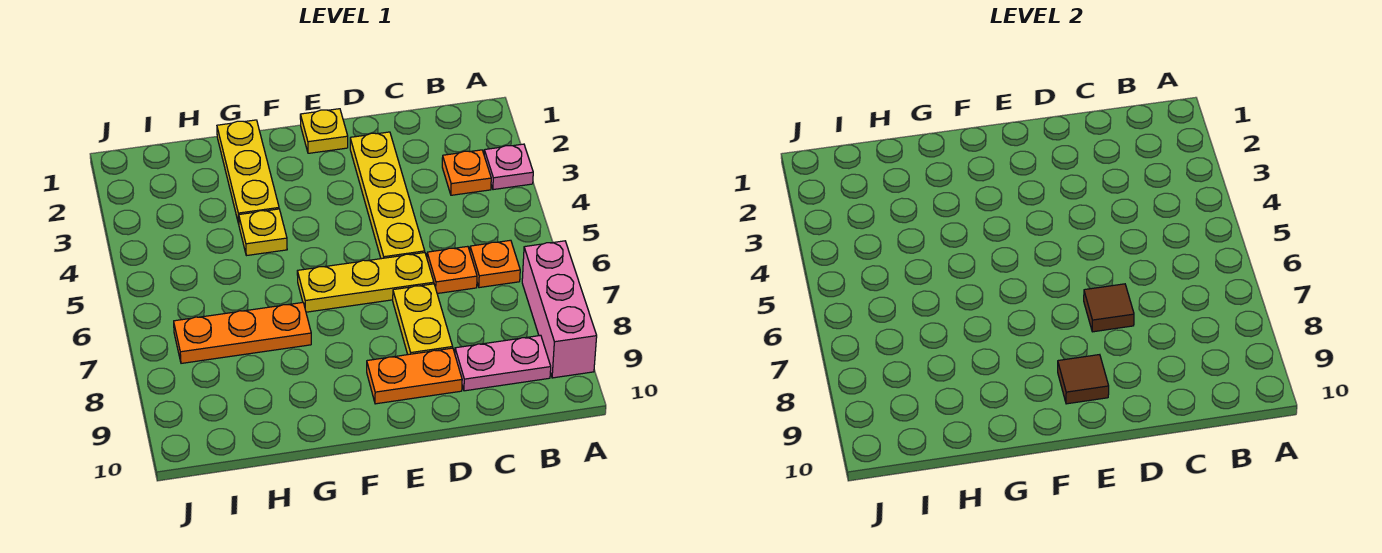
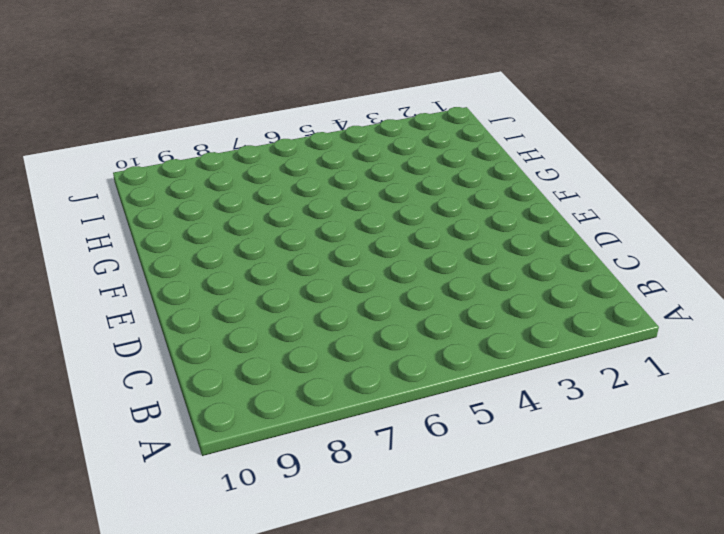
none -> pink 1x1 plate [484,144,533,190]
none -> pink 1x3 brick [522,241,597,378]
none -> orange 1x1 plate [442,150,491,195]

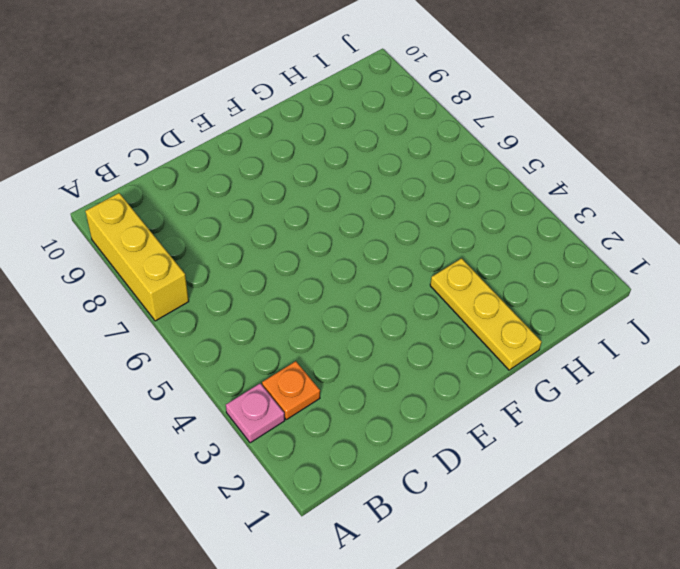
yellow 1x3 brick [85,193,189,321] -> pink 1x3 brick [522,241,597,378]
none -> orange 1x1 plate [470,240,520,288]
none -> pink 1x2 plate [455,335,551,391]
none -> orange 1x1 plate [427,246,477,293]

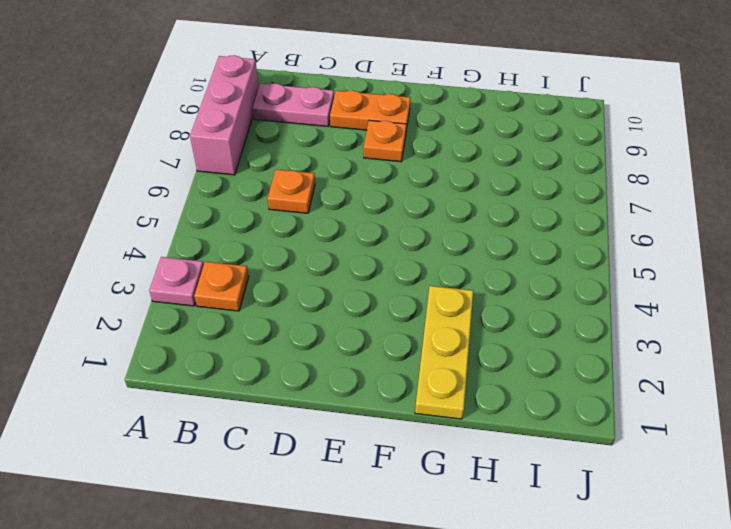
orange 1x1 plate [364,120,406,162] -> orange 1x1 plate moved to [470,240,520,288]
none -> yellow 1x4 plate [350,132,425,259]
none -> yellow 1x3 plate [297,253,434,312]
none -> yellow 1x2 plate [393,284,453,355]

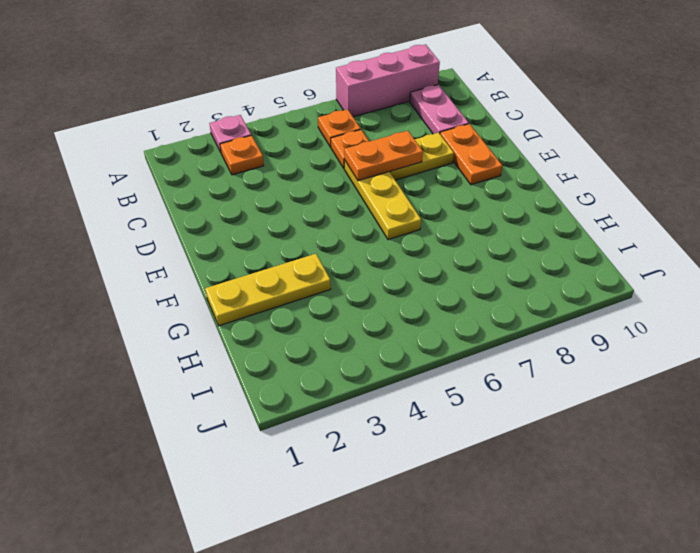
orange 1x2 plate [344,131,423,181] -> brown 1x1 tile [1084,284,1134,332]
none -> yellow 1x4 plate [350,132,425,259]
none -> yellow 1x1 plate [300,109,348,153]
none -> yellow 1x1 plate [239,209,287,256]

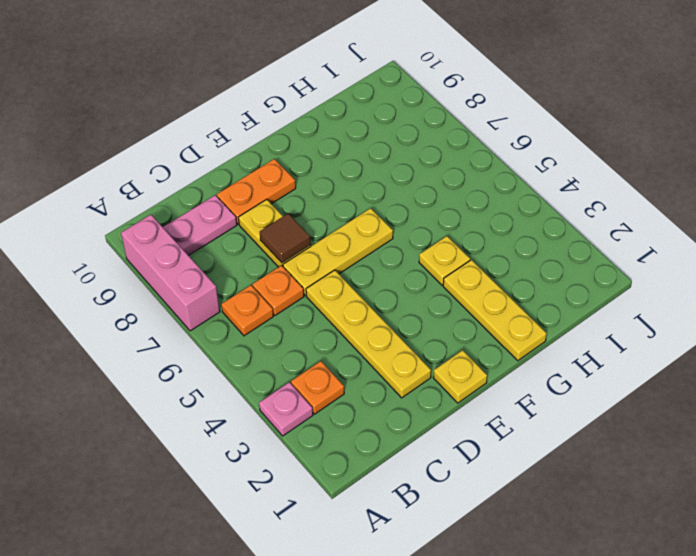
none -> orange 1x3 plate [174,303,311,363]
none -> brown 1x1 tile [1058,355,1109,404]

